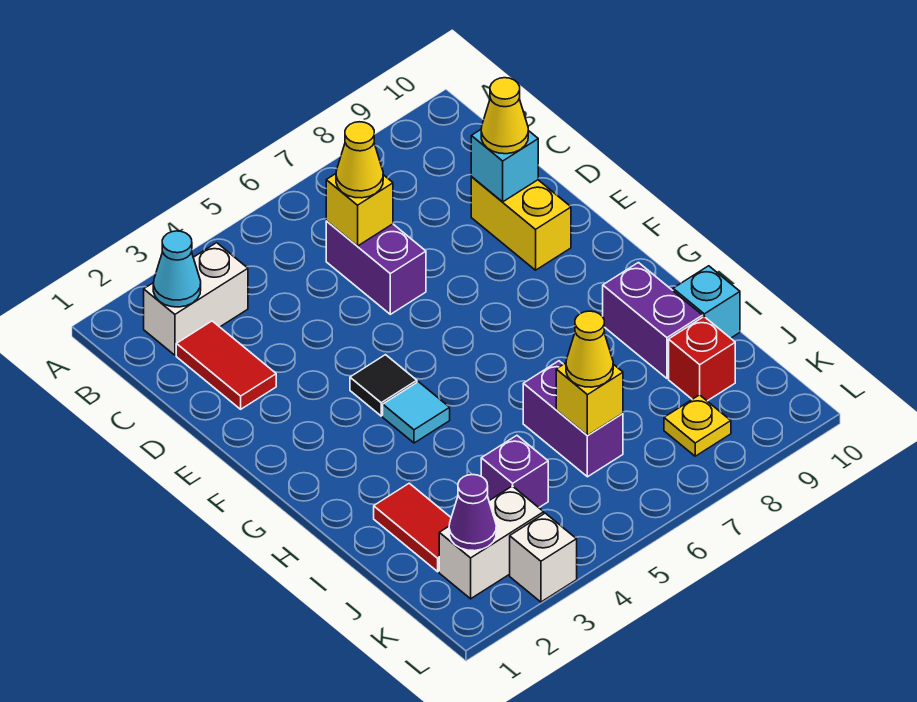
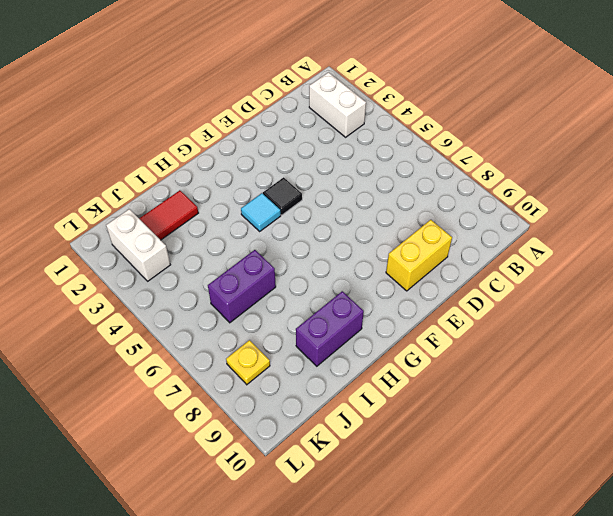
none -> red 1x2 tile [176,321,276,409]
none -> purple 1x2 brick [326,221,426,314]
none -> cyan 1x1 brick [673,266,740,338]

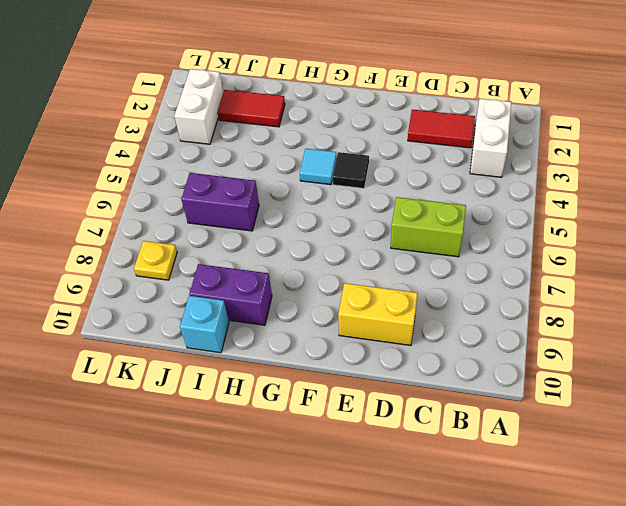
lime 1x2 brick [391,197,466,257] -> purple 1x2 brick [326,221,426,314]
none -> purple 1x1 brick [481,436,548,507]
none -> red 1x1 brick [669,317,735,401]
none -> white 1x1 brick [510,513,577,602]

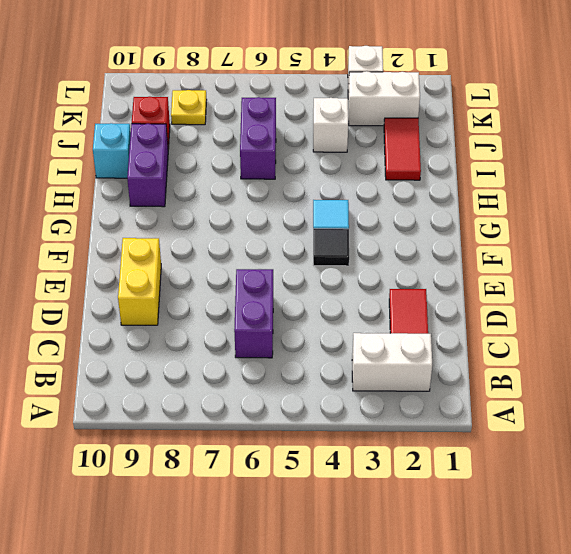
white 1x1 brick [313,98,348,152] -> purple 1x1 brick [481,436,548,507]
none -> cyan 1x1 cone [153,231,201,307]
none -> yellow 1x1 brick [326,174,393,246]
none -> cyan 1x1 brick [471,130,538,202]

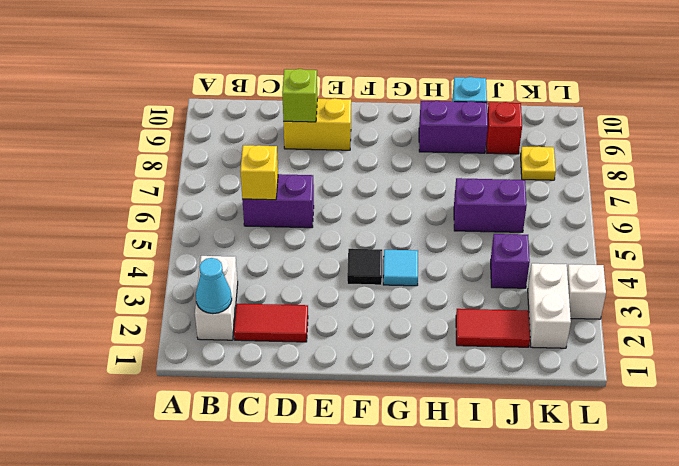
lime 1x1 brick [282,69,317,122] -> cyan 1x1 brick [471,130,538,202]
none -> yellow 1x1 brick [556,363,623,435]
none -> purple 1x1 cone [449,475,496,551]
none -> yellow 1x1 cone [336,122,383,198]

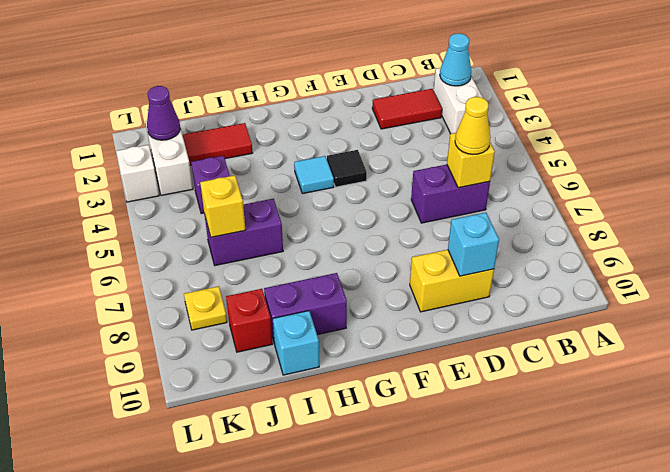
none -> yellow 1x1 cone [481,78,528,154]
none -> yellow 1x1 cone [566,311,613,387]

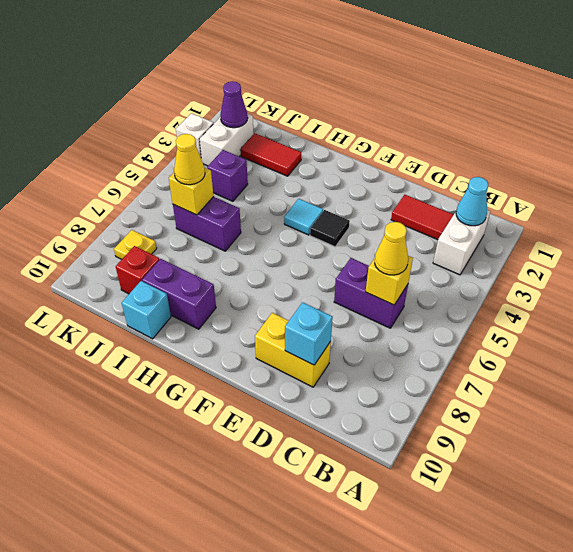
none -> yellow 1x1 cone [481,78,528,154]

